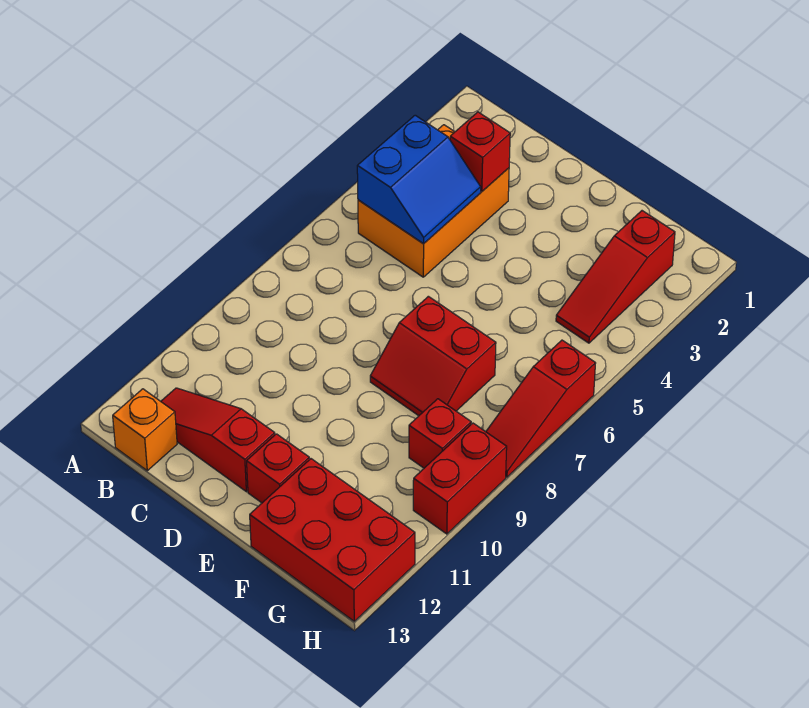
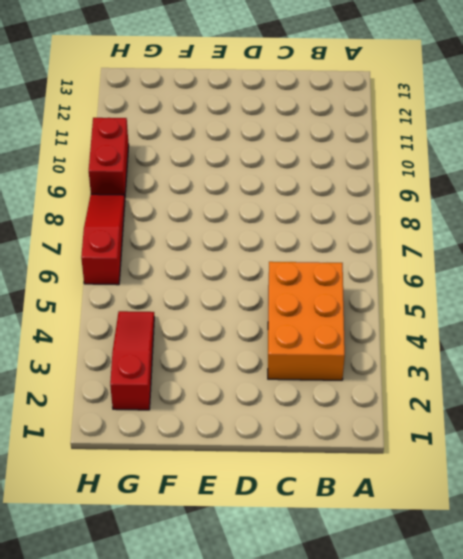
none -> red 1x3 slope [161,388,275,492]
none -> orange 1x1 brick [113,389,177,471]
none -> red 2x2 slope [370,296,496,416]

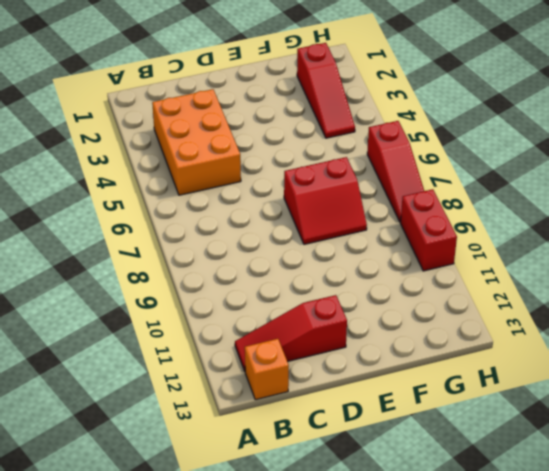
none -> red 1x1 brick [247,434,309,503]
none -> red 2x3 brick [250,459,415,621]
none -> red 1x1 brick [409,399,471,468]

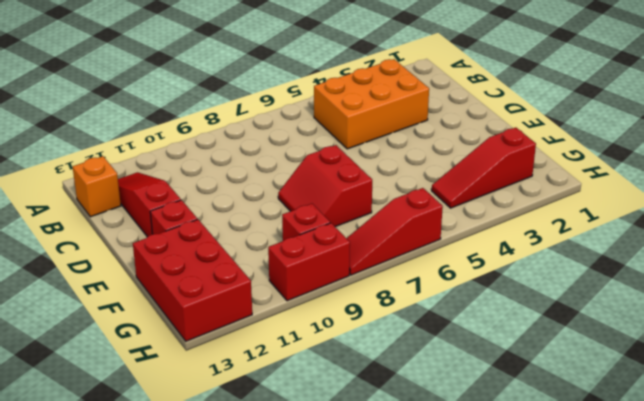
none -> blue 2x2 slope [357,115,481,244]
none -> red 1x1 brick [450,112,510,191]

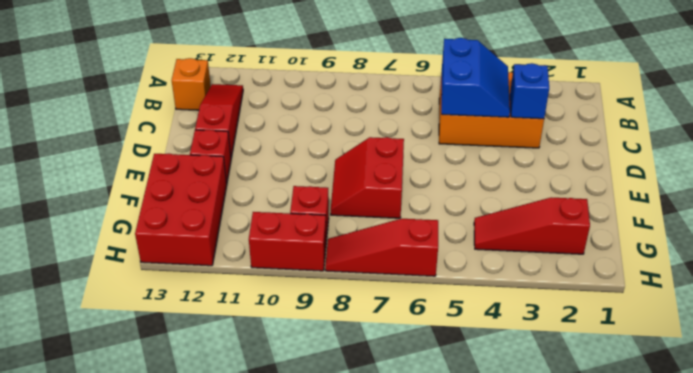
blue 2x2 slope [441,38,510,117] -> blue 2x2 slope turned to [357,115,481,244]
blue 1x1 brick [510,63,549,119] -> red 1x1 brick [450,112,510,191]

